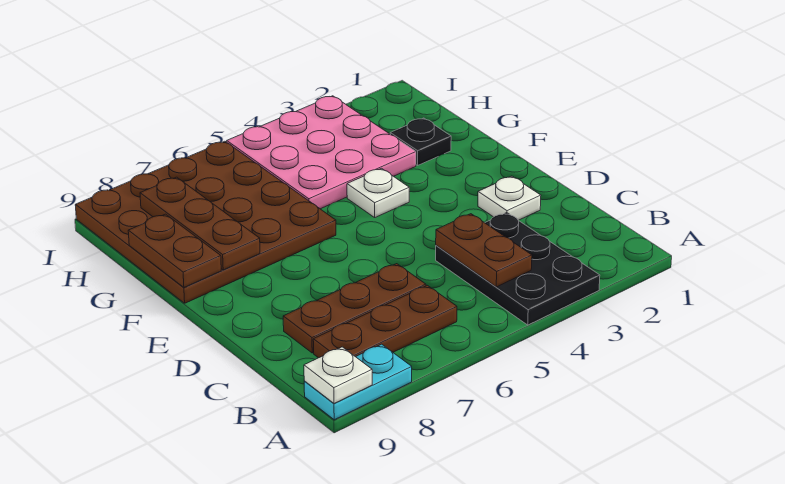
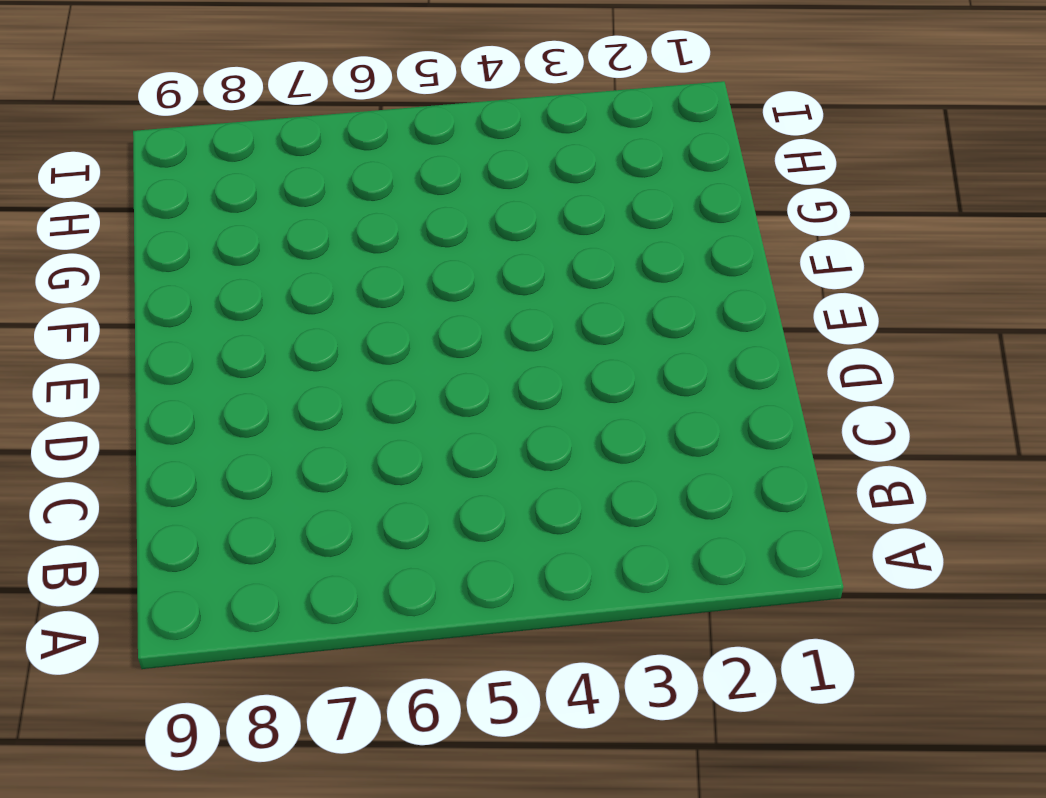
none -> black 2x3 plate [436,213,600,325]
none -> cyan 1x2 plate [304,344,412,420]
none -> brown 1x3 plate [313,285,457,358]

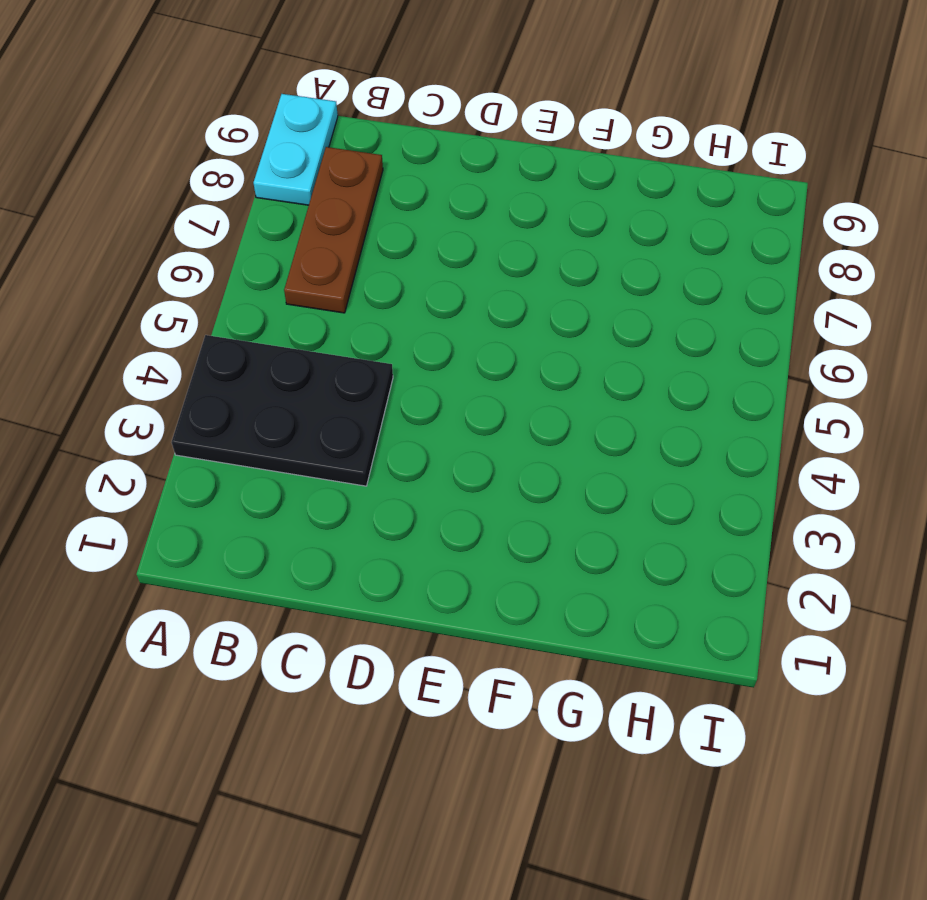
none -> brown 1x3 plate [283,264,426,353]
none -> white 1x1 plate [478,176,541,220]
none -> white 1x1 plate [347,168,409,217]

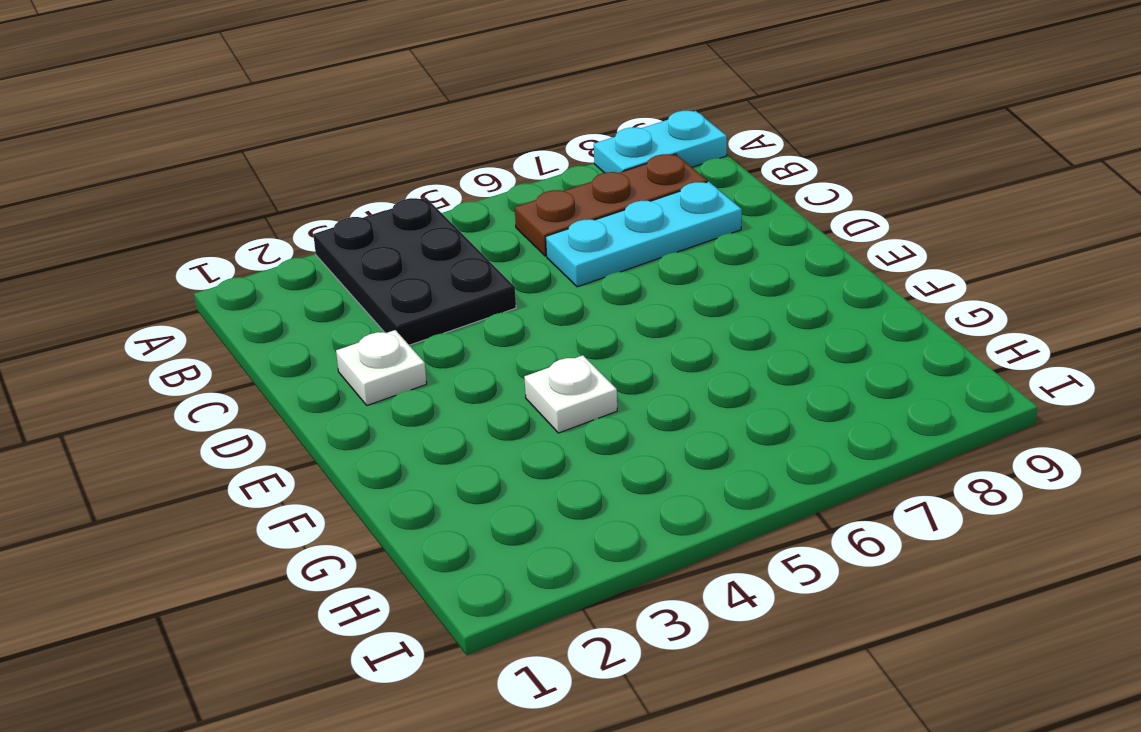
cyan 1x3 plate [546,182,742,287] -> brown 1x3 plate [283,264,426,353]
none -> brown 4x4 plate [75,141,336,303]
none -> black 1x1 plate [390,118,451,165]
none -> pink 3x3 plate [227,96,416,209]

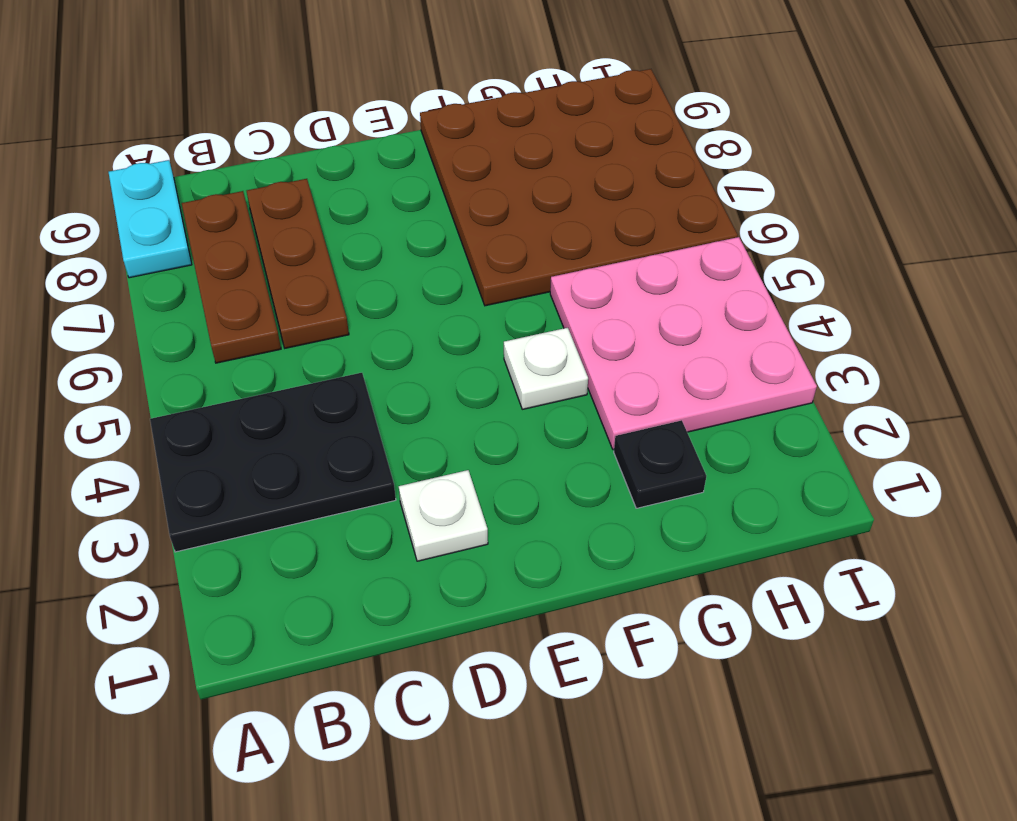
none -> white 1x1 plate [304,347,372,403]
none -> brown 1x2 plate [436,214,532,287]
none -> brown 1x3 plate [140,177,260,270]

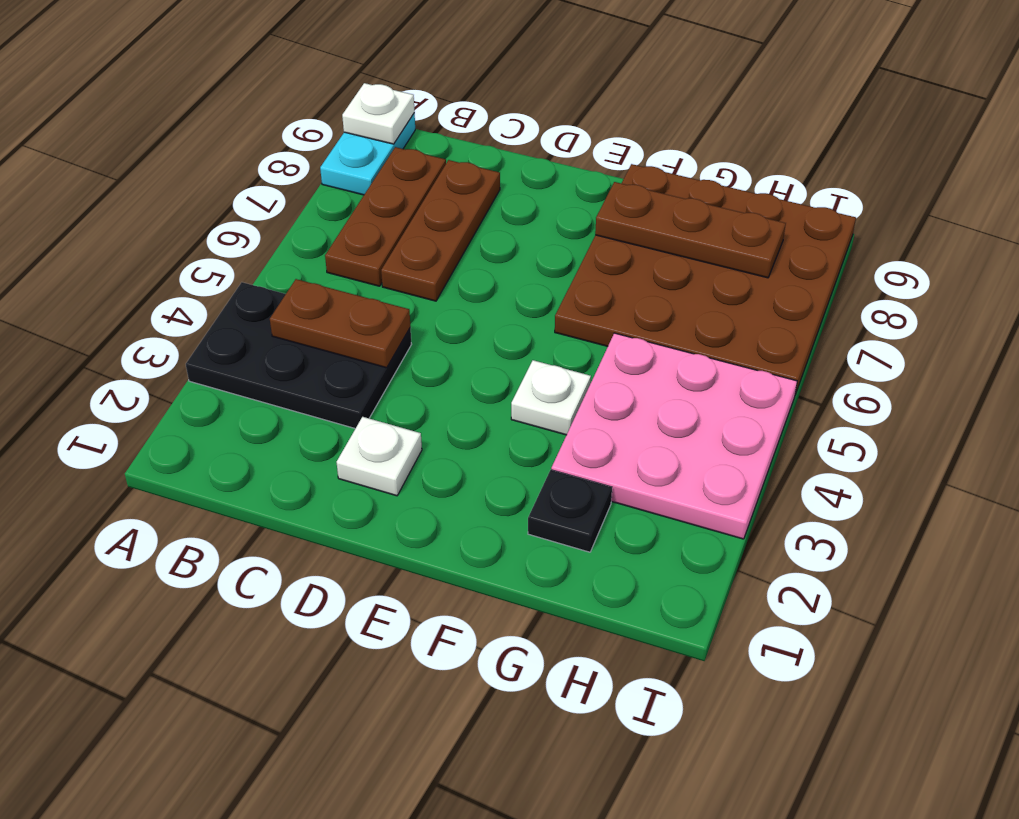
none -> brown 1x2 plate [128,214,221,287]

